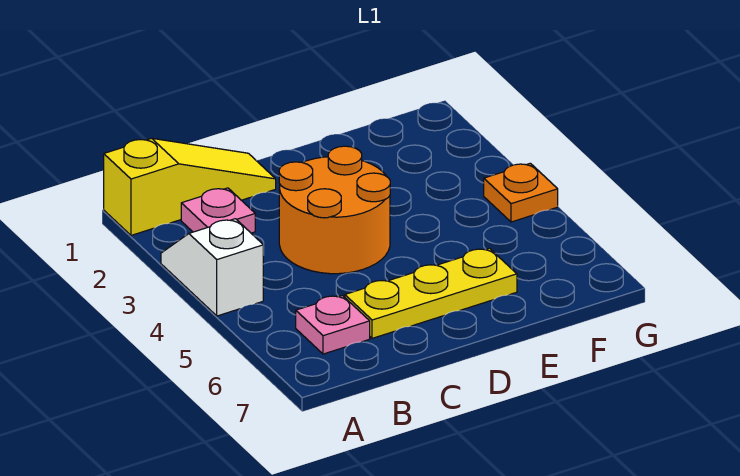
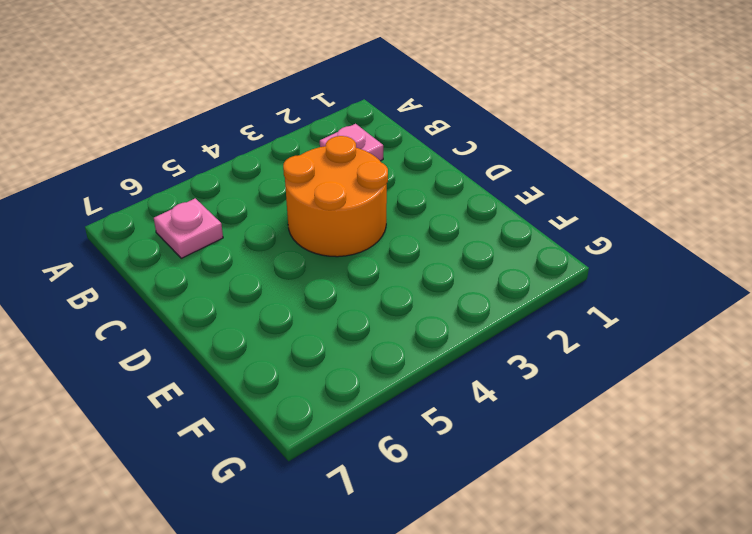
none -> yellow 1x3 slope [104,138,276,235]
none -> white 1x2 slope [161,219,263,316]

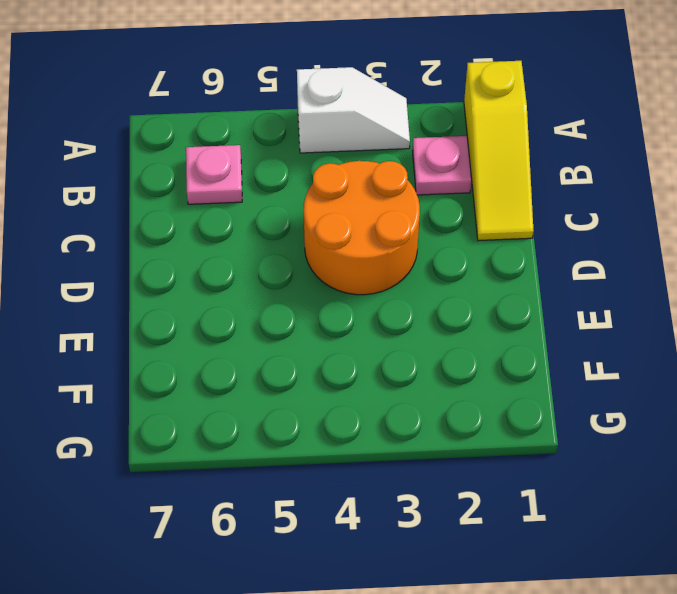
none -> yellow 1x3 plate [345,248,517,338]
none -> orange 1x1 plate [484,163,558,222]

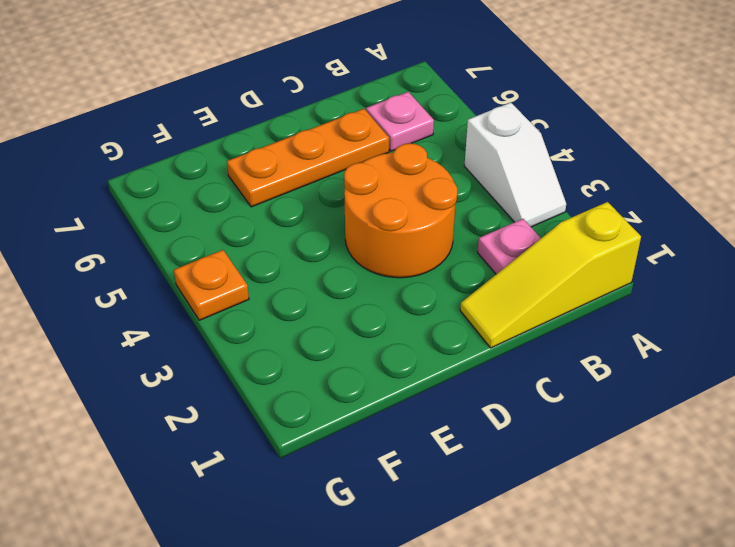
orange 1x3 plate [227,109,389,207] -> yellow 1x3 plate [345,248,517,338]

